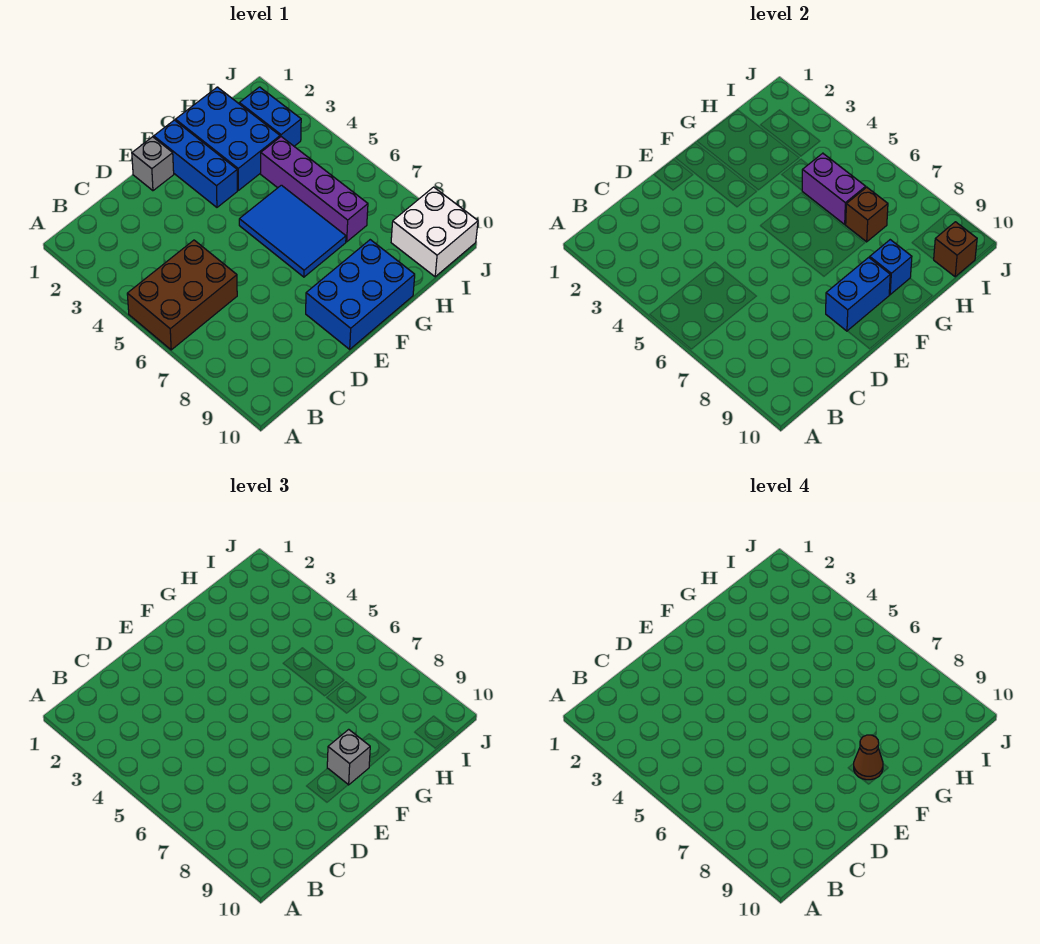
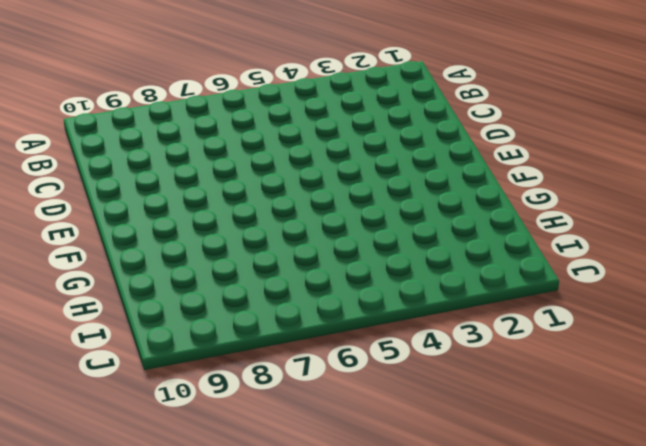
none -> brown 2x3 brick [127,240,237,350]
none -> grey 1x1 brick [132,137,174,191]
none -> blue 2x3 brick [306,240,415,349]

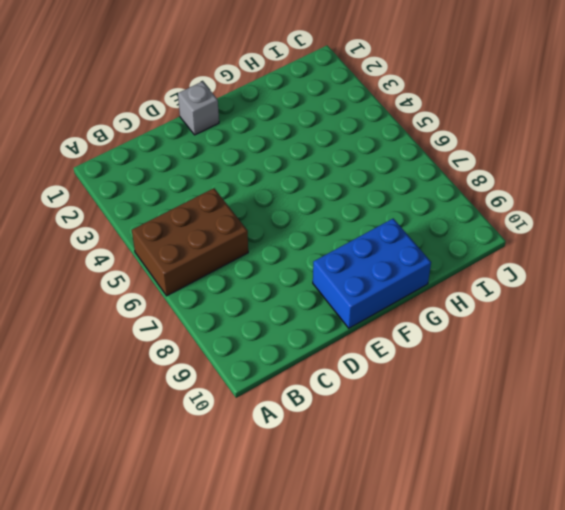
none -> blue 1x3 brick [154,120,237,207]
none -> blue 2x3 tile [239,185,346,277]
none -> blue 2x3 brick [175,87,280,190]

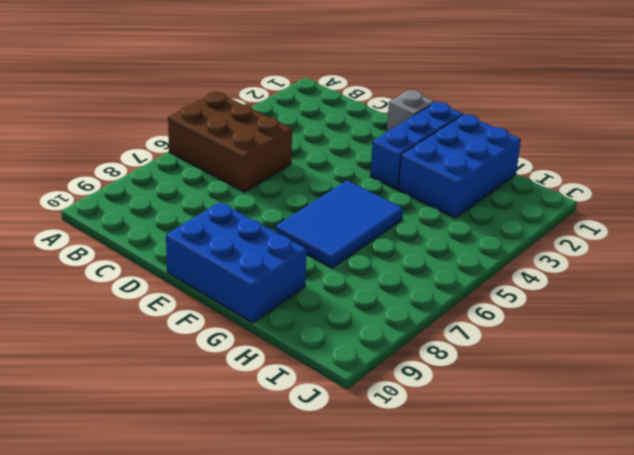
none -> purple 1x4 brick [261,137,368,242]
none -> blue 1x2 brick [239,87,301,146]
none -> white 2x2 brick [391,187,478,277]

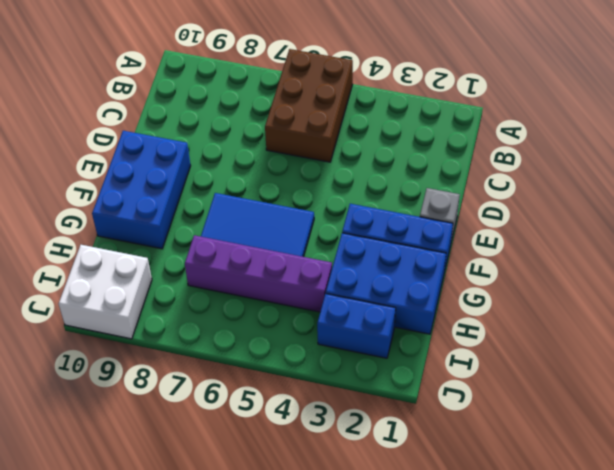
none -> blue 1x2 brick [826,257,890,331]
none -> blue 1x1 brick [870,240,912,295]
none -> purple 1x2 brick [802,153,866,224]

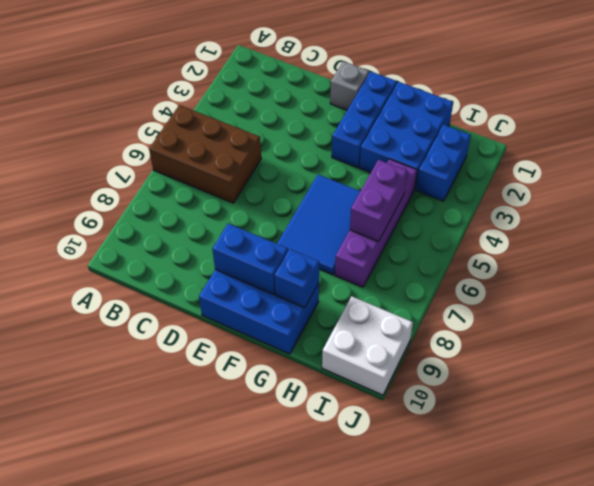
none -> brown 1x1 brick [845,187,888,242]
none -> brown 1x1 brick [933,222,977,277]
none -> grey 1x1 brick [327,729,370,785]

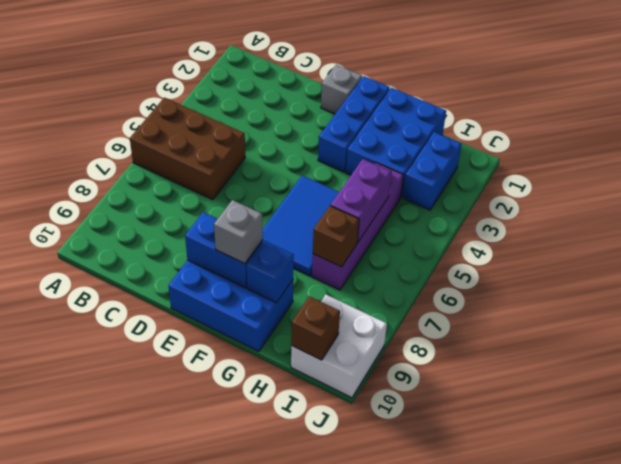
none -> brown 1x1 cone [854,735,883,780]

